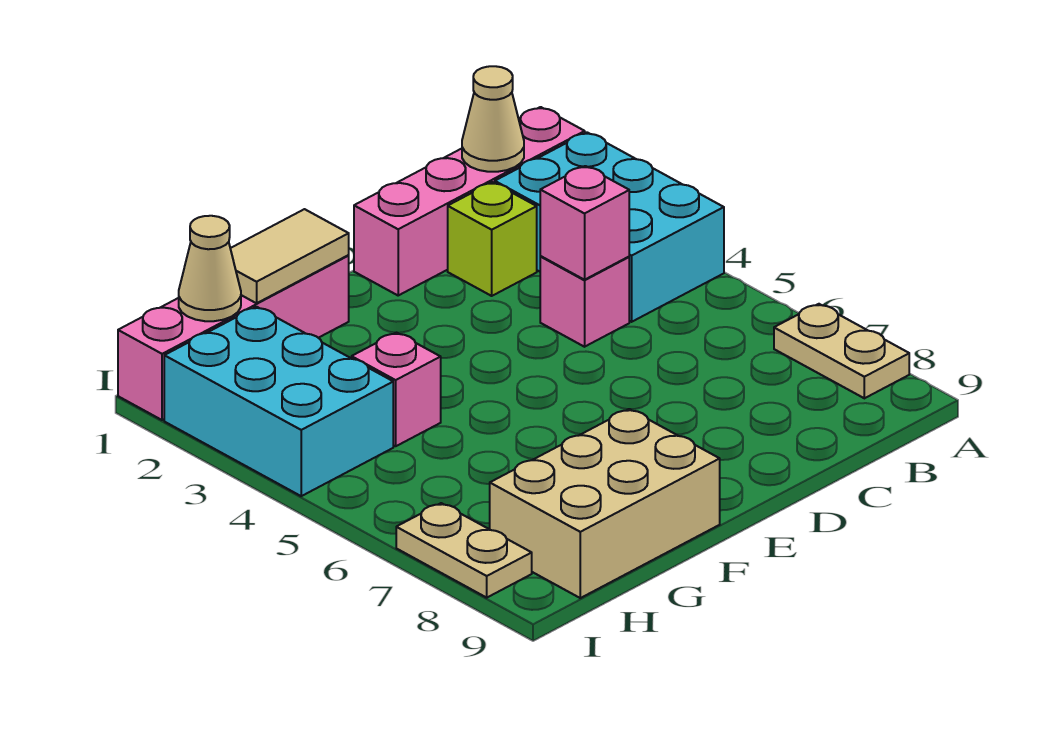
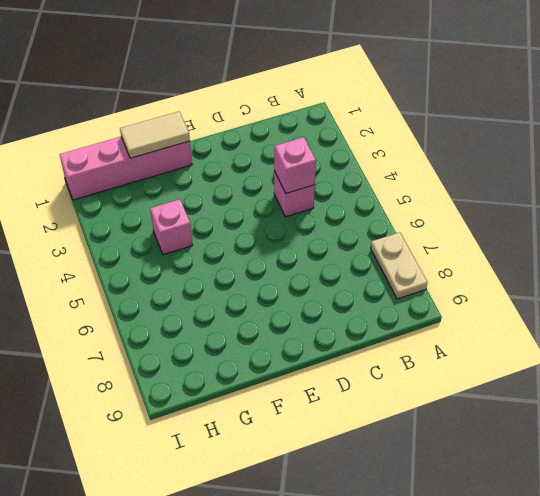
none -> pink 1x4 brick [354,107,585,295]
none -> cyan 2x3 brick [495,132,724,322]
none -> lime 1x1 brick [448,182,537,296]

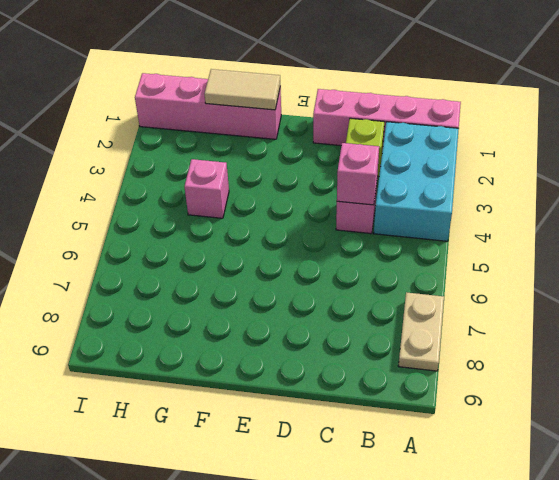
none -> tan 2x3 brick [490,409,720,598]
none -> cyan 2x3 brick [164,307,393,496]
none -> tan 1x2 plate [396,503,532,598]

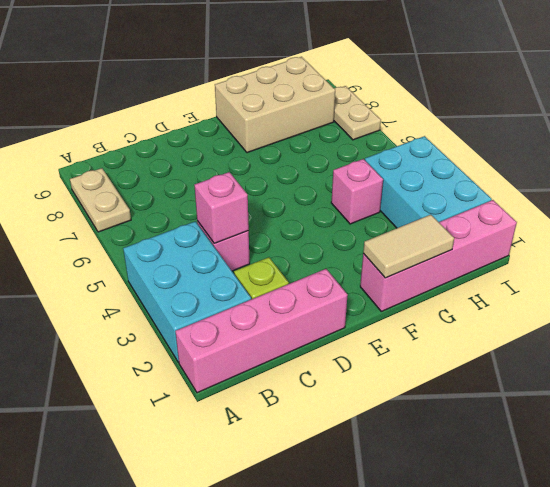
none -> tan 1x1 cone [462,66,524,172]
none -> tan 1x1 cone [179,216,241,321]

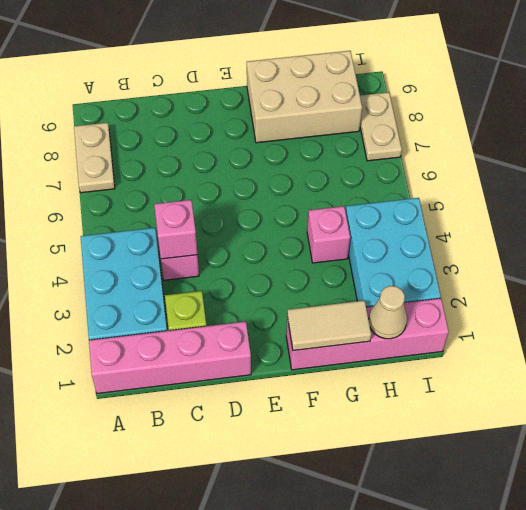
none -> tan 1x1 cone [462,66,524,172]

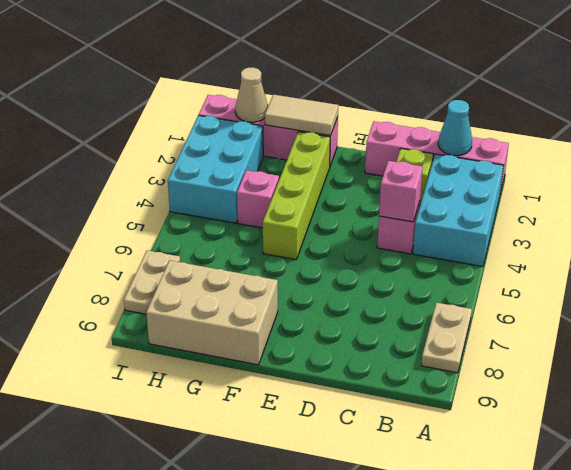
cyan 1x1 cone [438,100,472,156] -> tan 1x1 cone [462,66,524,172]
lime 1x4 brick [263,132,330,259] -> none

